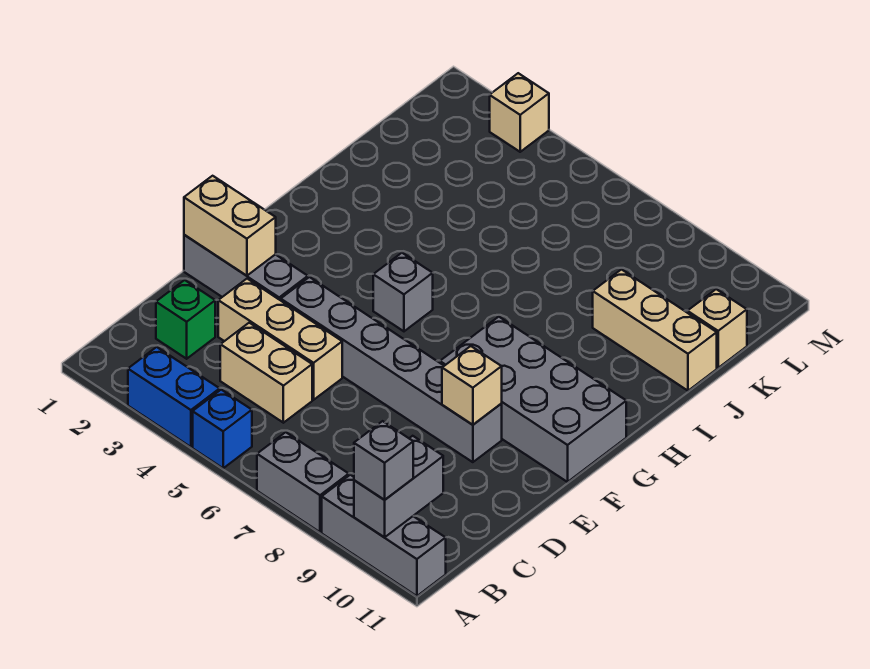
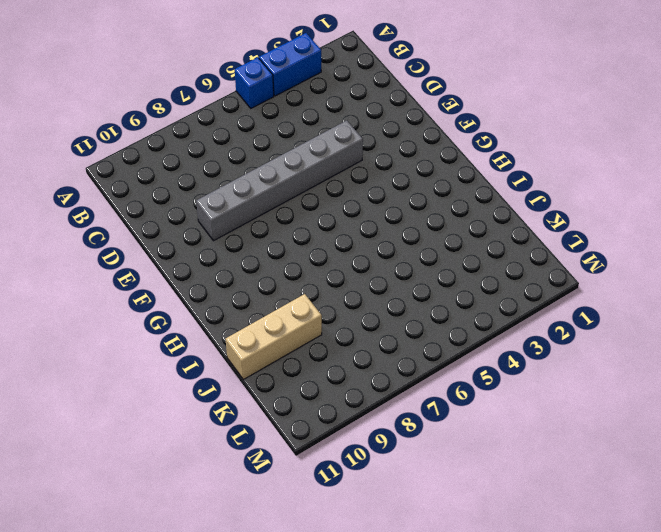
none -> grey 1x2 brick [257,432,349,532]
none -> grey 1x3 brick [322,475,446,596]
none -> green 1x1 brick [156,280,215,359]

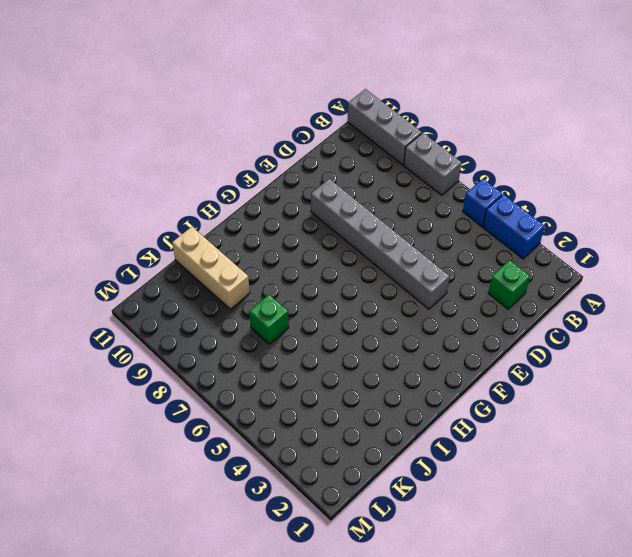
green 1x1 brick [249,295,289,344] -> none
none -> tan 1x2 brick [220,323,312,423]
none -> tan 1x3 brick [218,279,342,400]
none -> grey 1x3 brick [184,235,308,300]

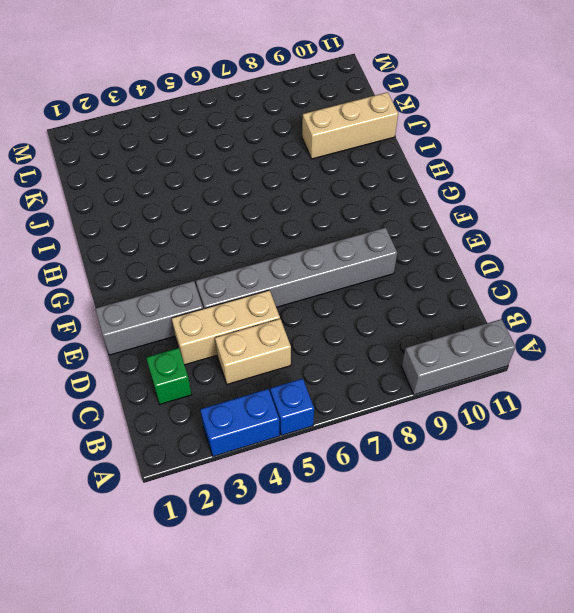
none -> grey 1x2 brick [257,432,349,532]
none -> grey 2x4 brick [440,317,626,482]
none -> grey 1x1 brick [373,253,433,331]

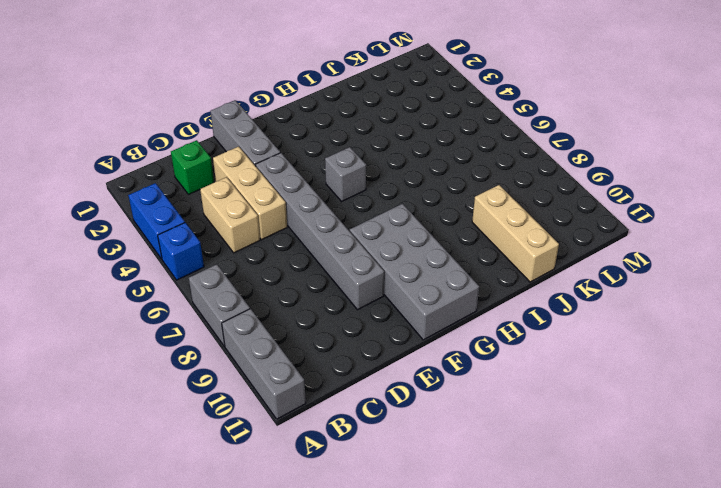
none -> tan 1x1 brick [687,289,747,368]
none -> tan 1x1 brick [490,73,549,152]
none -> grey 1x2 brick [354,436,443,537]

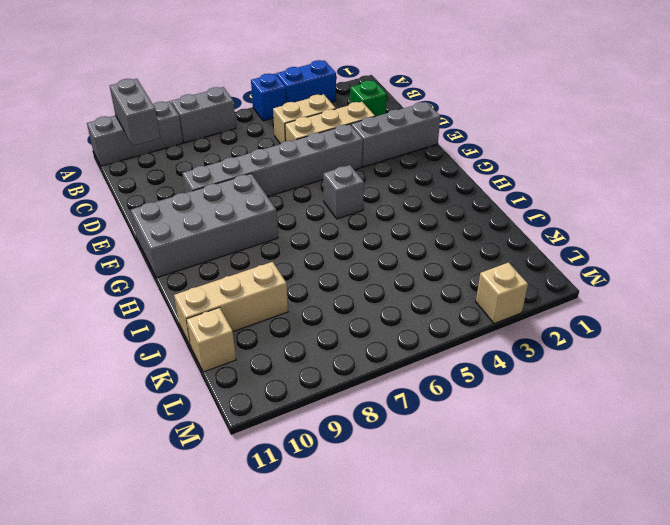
none -> tan 1x2 brick [184,176,276,276]
none -> tan 1x1 brick [442,346,502,425]
none -> grey 1x1 brick [354,421,413,500]

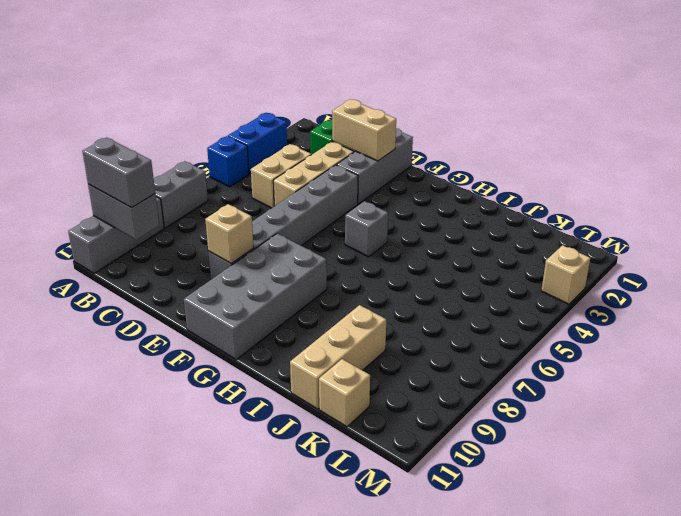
grey 1x2 brick [82,137,155,208] -> grey 1x1 brick [354,421,413,500]
tan 1x2 brick [332,100,396,161] -> tan 1x2 brick turned to [184,176,276,276]

